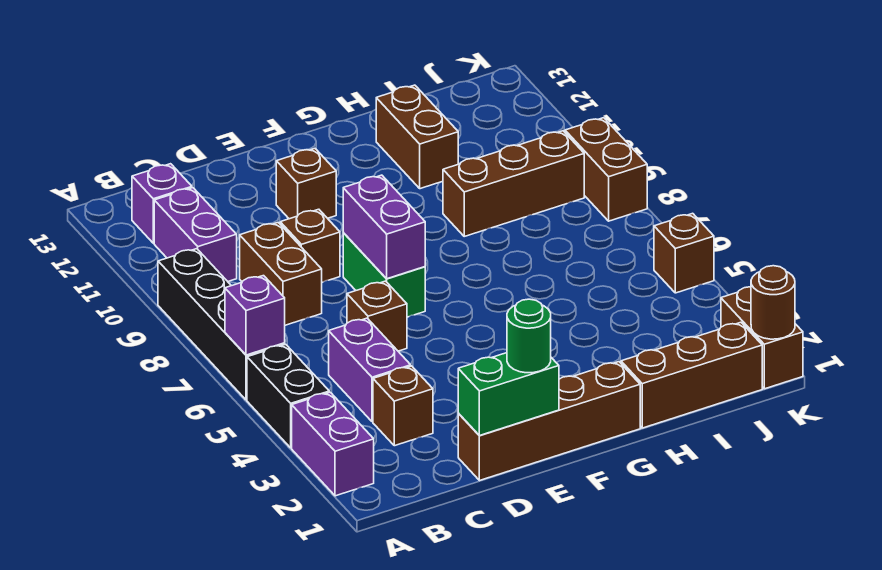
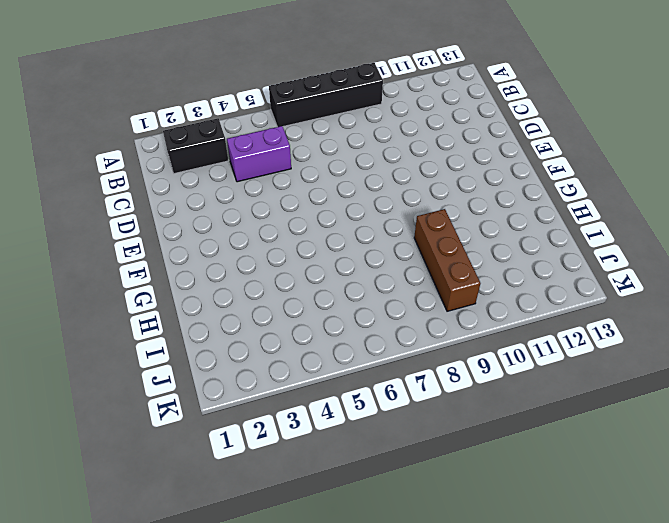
black 1x2 brick [163,118,228,174] -> black 1x2 brick moved to [247,344,329,448]
none -> purple 1x2 brick [292,392,374,496]
none -> purple 1x2 brick [154,188,237,281]
none -> purple 1x1 brick [132,164,192,243]

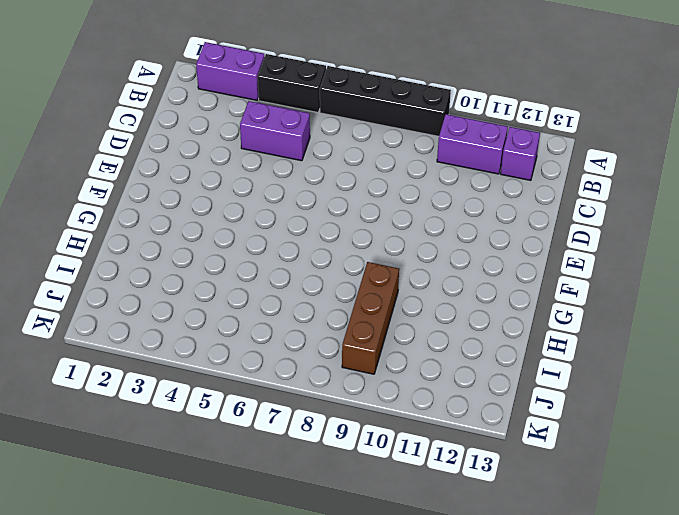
none -> brown 1x1 brick [373,366,433,446]
none -> brown 1x2 brick [240,223,322,325]
none -> brown 1x4 brick [458,362,640,481]

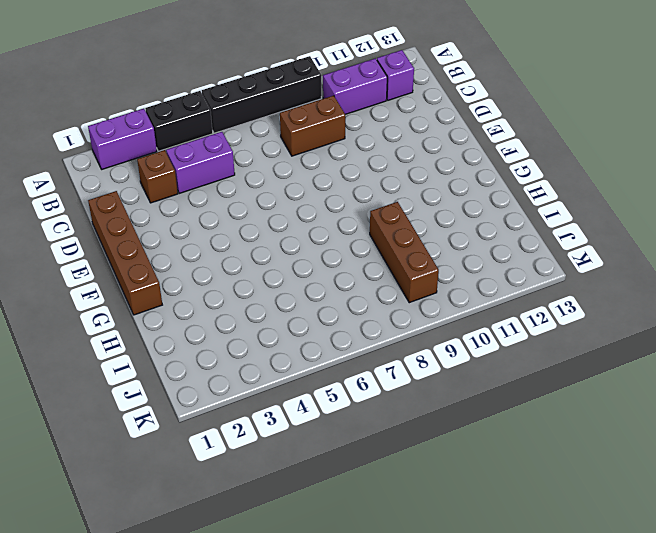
none -> brown 1x1 brick [347,281,407,351]
none -> brown 1x1 brick [280,209,340,282]
none -> green 1x2 brick [343,233,425,317]

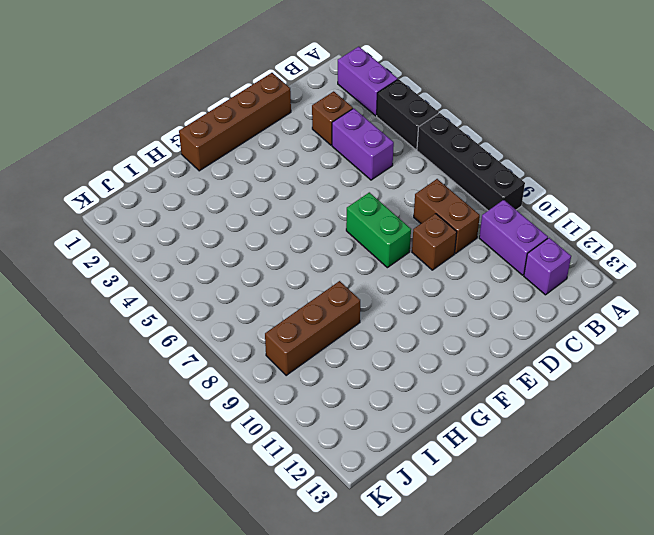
none -> brown 1x1 brick [347,281,407,351]
none -> brown 1x1 brick [276,148,336,219]
none -> brown 1x3 brick [621,322,762,428]

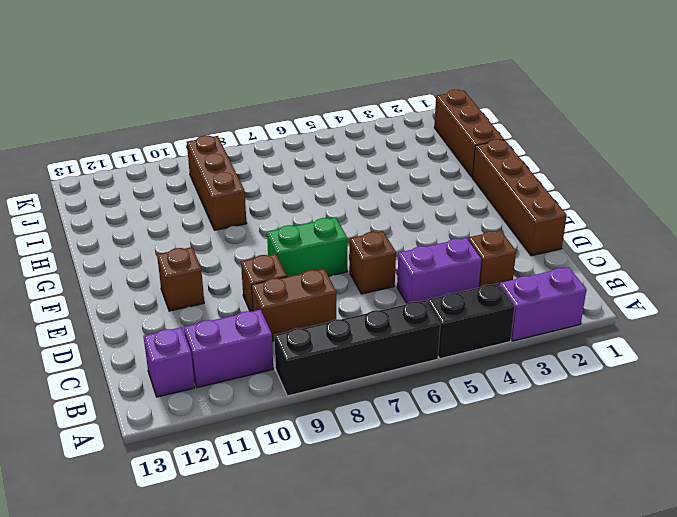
none -> brown 1x2 brick [376,85,458,189]
none -> brown 1x2 brick [721,287,803,389]
none -> brown 1x1 brick [654,213,714,293]

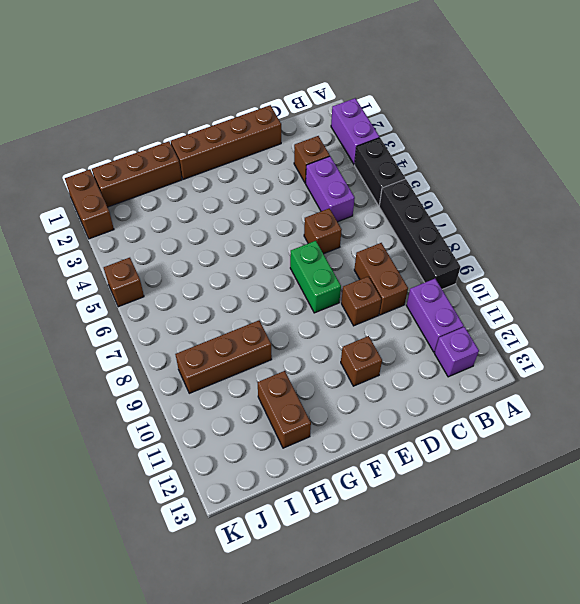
none -> brown 1x2 brick [565,118,647,221]
none -> purple 1x1 brick [225,276,285,355]
none -> green 1x2 brick [458,353,559,436]

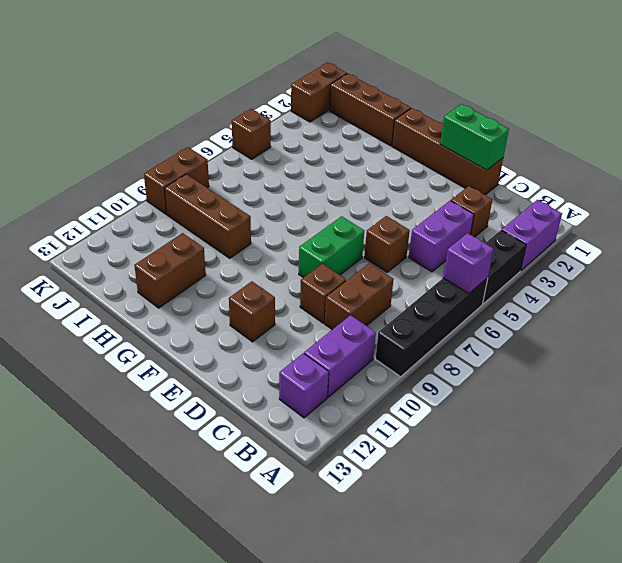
none -> purple 1x2 brick [343,175,425,279]
none -> brown 1x1 round brick [751,266,795,339]
none -> green 1x1 round brick [507,299,551,373]

